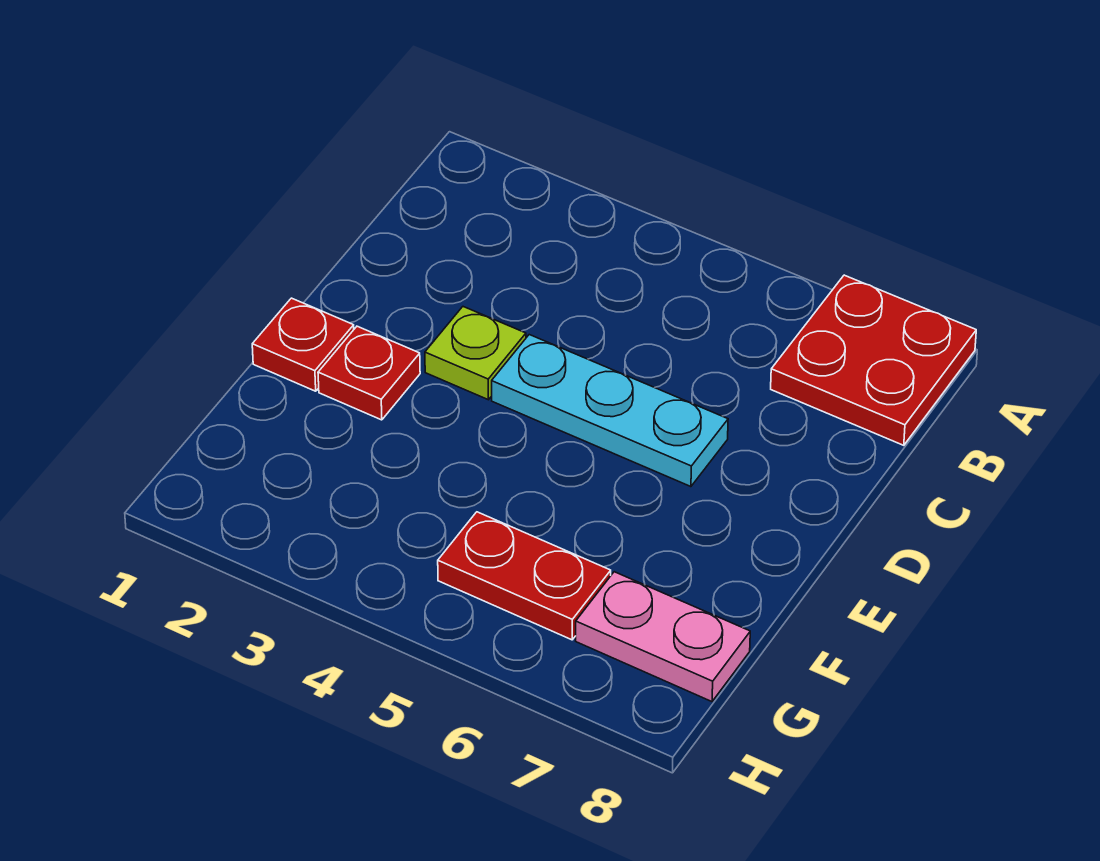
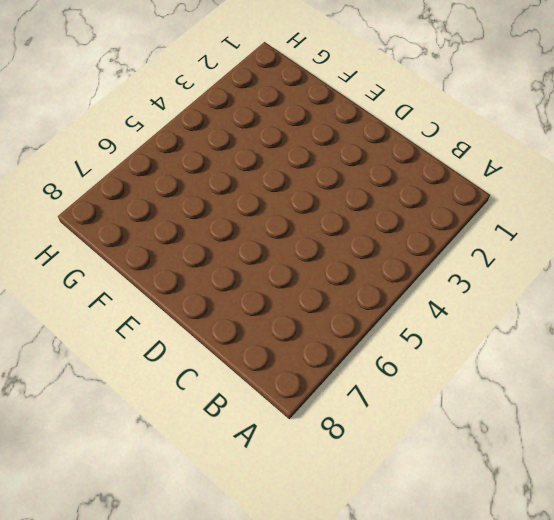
none -> red 2x2 plate [771,275,976,445]
none -> lime 1x1 plate [425,307,526,400]

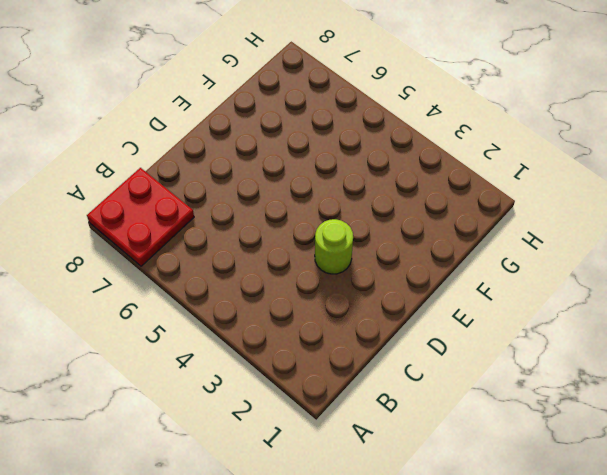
lime 1x1 round brick [315,219,353,274] -> lime 1x1 plate [425,307,526,400]
none -> cyan 1x3 plate [492,335,728,487]
none -> red 1x1 plate [252,298,354,391]

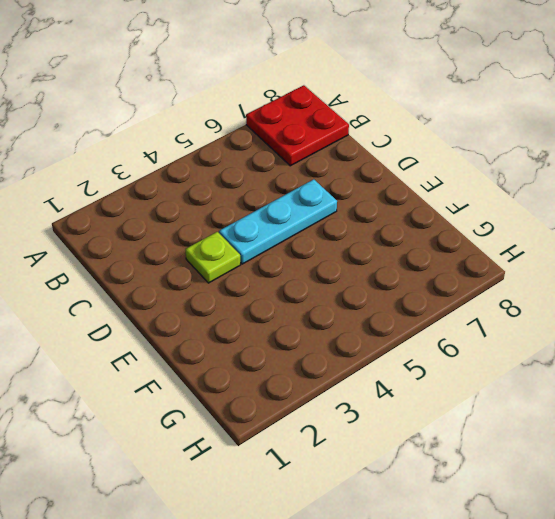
none -> red 1x1 plate [252,298,354,391]
none -> red 1x1 plate [318,326,420,420]

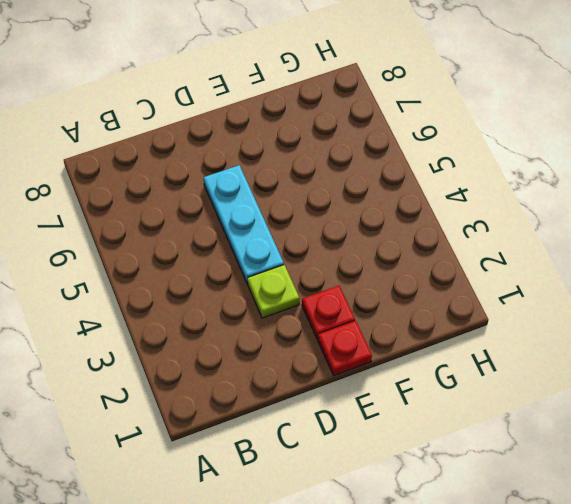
none -> red 2x2 plate [771,275,976,445]
none -> red 1x2 plate [438,512,611,640]

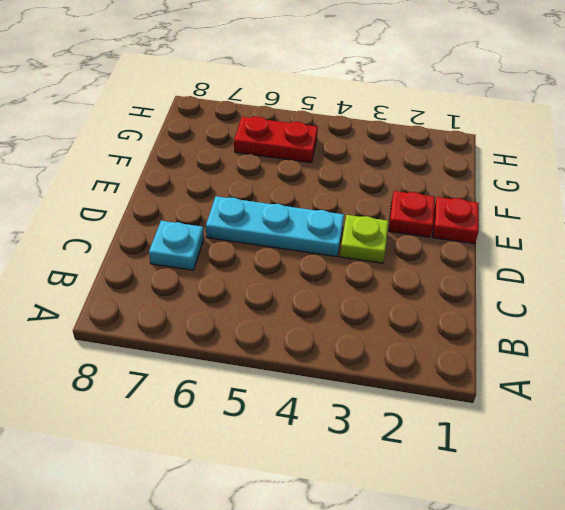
cyan 1x1 plate [149,221,204,270] -> none
none -> red 2x2 plate [771,275,976,445]
none -> pink 1x2 plate [576,572,750,702]

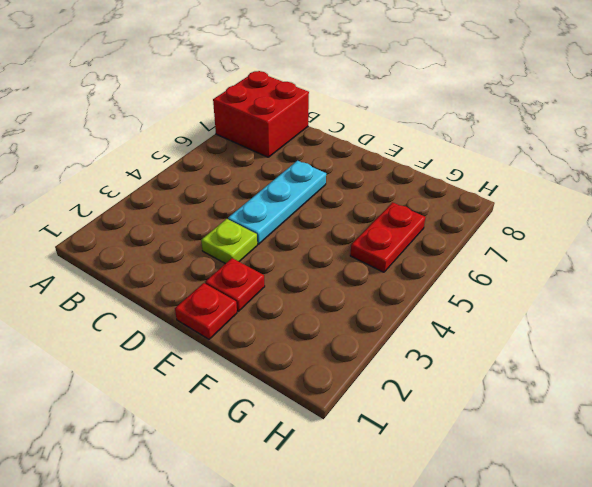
red 2x2 brick [213,71,309,157] -> red 2x2 plate [771,275,976,445]
none -> pink 1x2 plate [576,572,750,702]

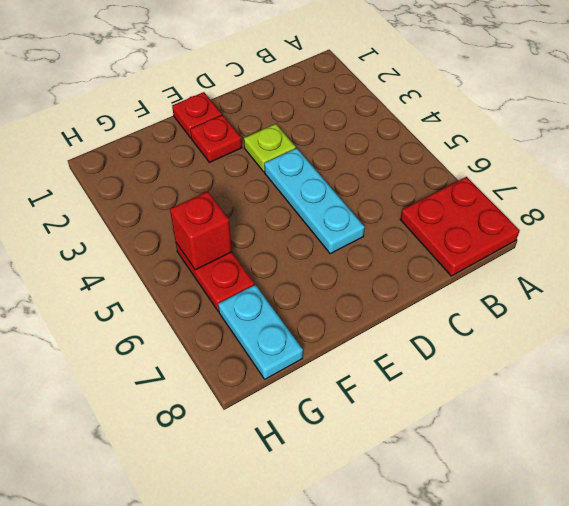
red 1x1 brick [170,191,232,270] -> none
cyan 1x2 plate [218,285,303,379] -> pink 1x2 plate [576,572,750,702]

